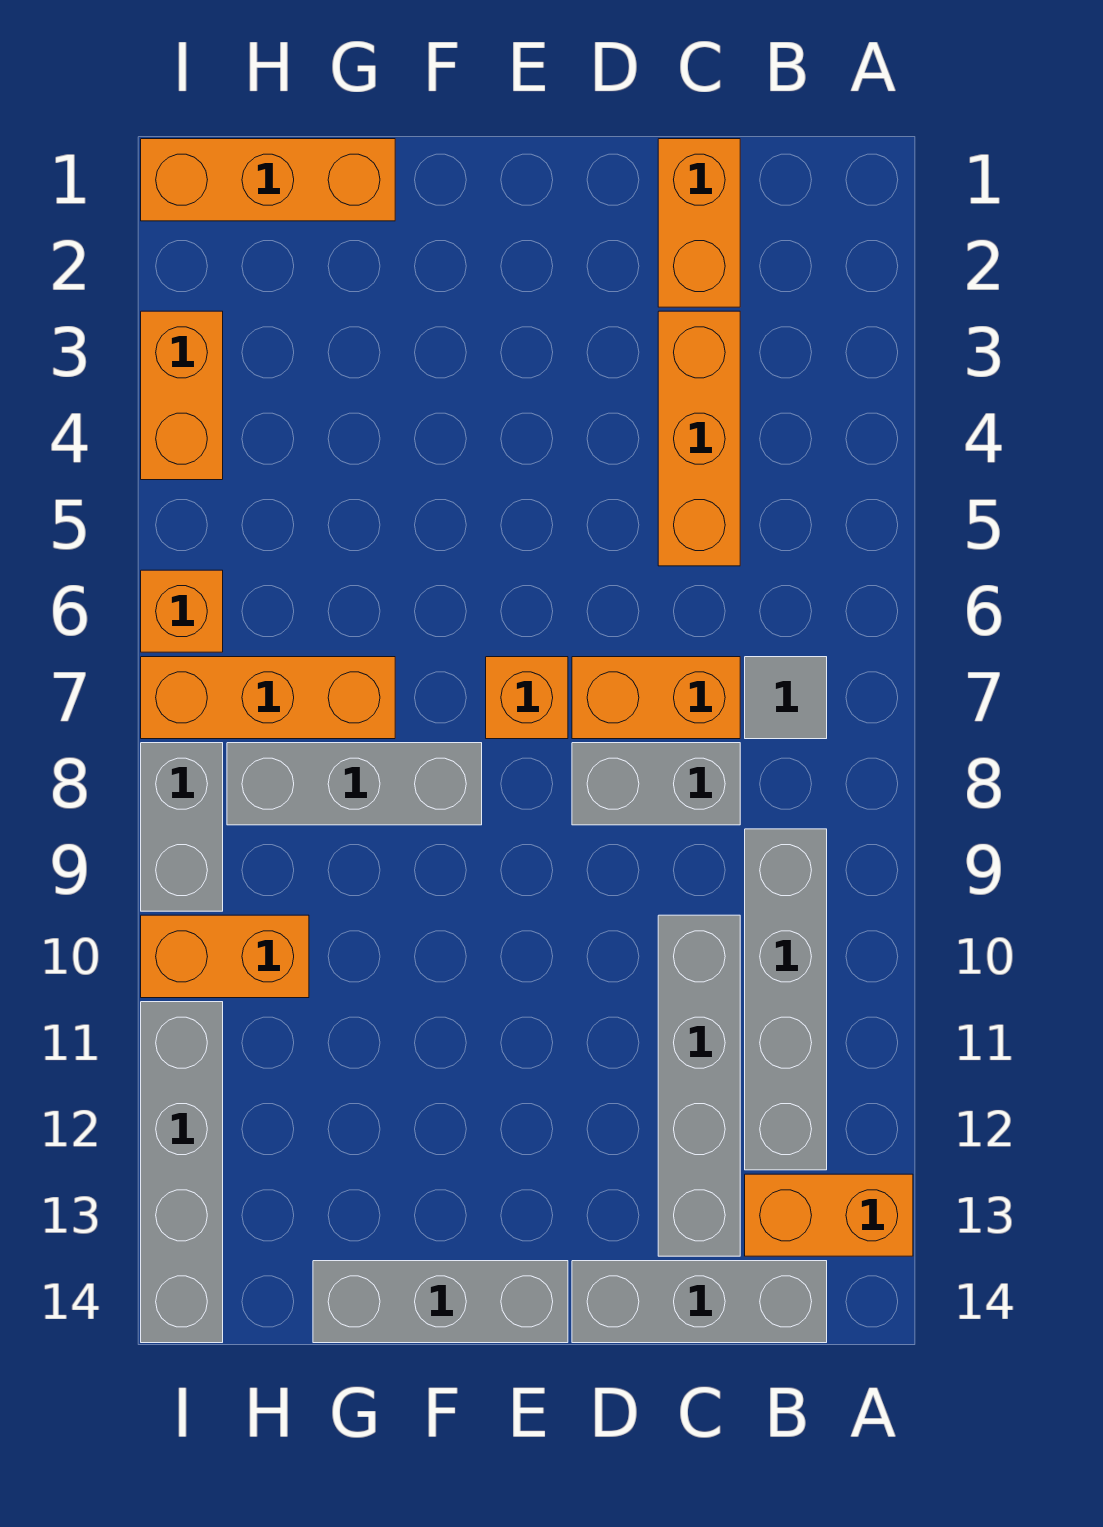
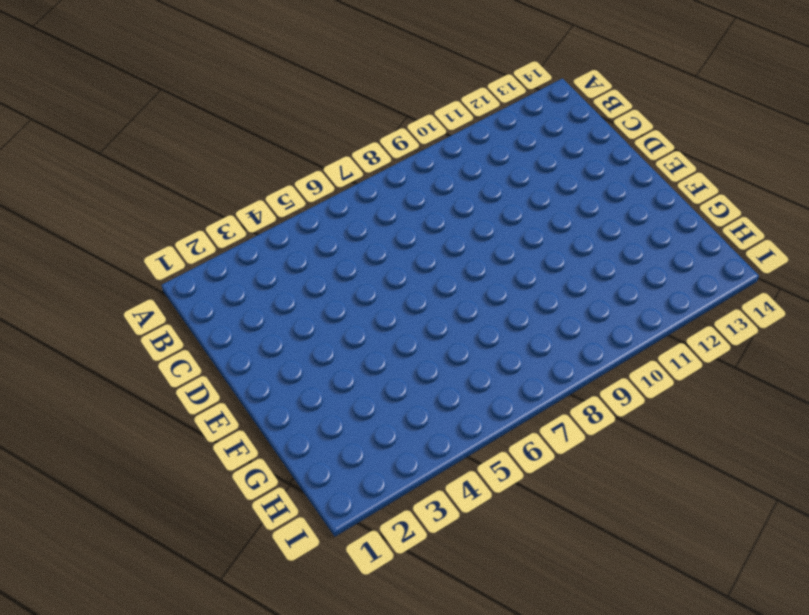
none -> orange 1x2 brick [745,1174,913,1256]
none -> grey 1x1 tile [745,657,827,739]
none -> grey 1x4 brick [745,829,827,1170]

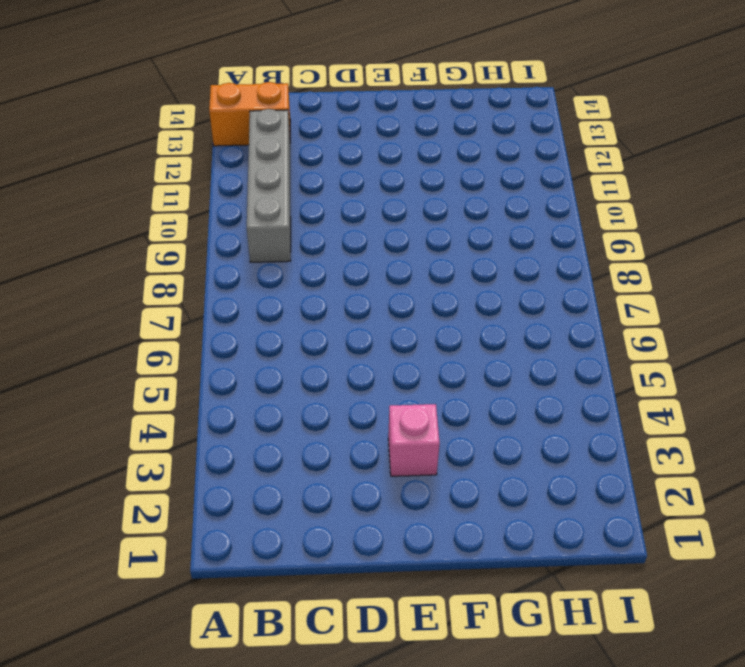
pink 1x1 brick [388,404,440,476] -> none
none -> grey 1x1 tile [745,657,827,739]
none -> grey 1x3 brick [572,1261,827,1343]
none -> orange 1x2 brick [658,139,740,307]

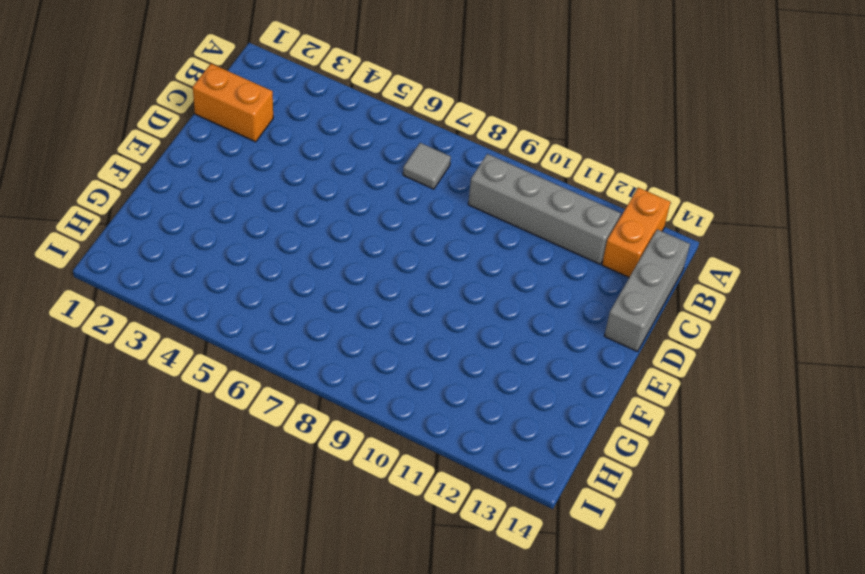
none -> orange 1x3 brick [658,311,740,566]
none -> orange 1x2 brick [572,657,740,739]
none -> grey 1x2 brick [572,743,740,825]

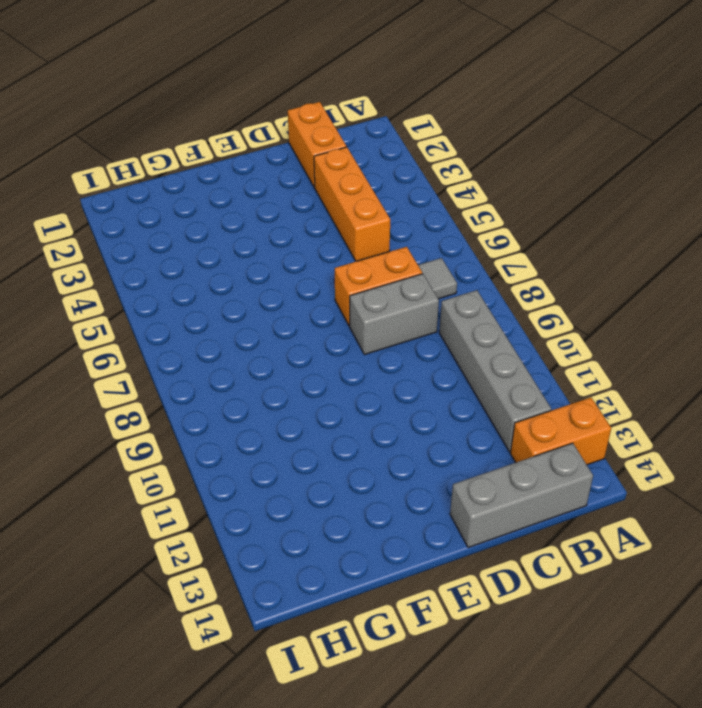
none -> grey 1x4 brick [658,915,740,1256]
none -> orange 1x1 brick [486,657,568,739]
none -> grey 1x3 brick [313,1261,568,1343]

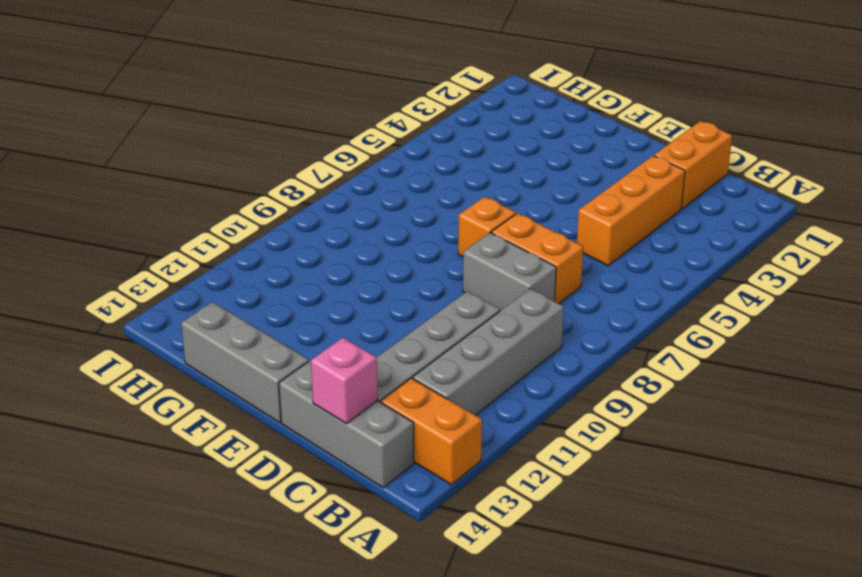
pink 1x1 brick [311,338,378,424] -> none
none -> grey 1x1 tile [745,657,827,739]
none -> grey 1x3 brick [227,743,482,825]
none -> orange 1x3 brick [141,139,395,221]

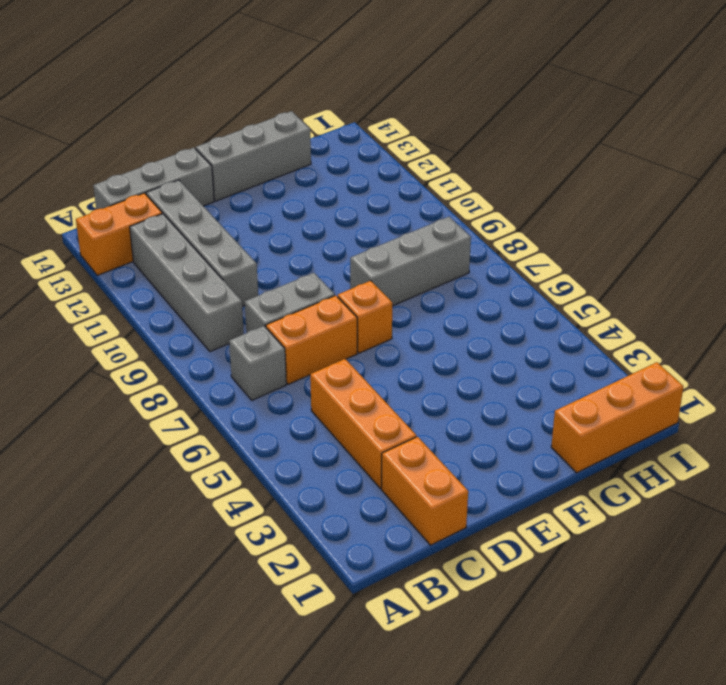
grey 1x1 brick [229,326,286,400] -> grey 1x1 tile [745,657,827,739]
none -> orange 1x3 brick [141,657,395,739]
none -> orange 1x2 brick [141,915,309,998]
none -> orange 1x2 brick [141,311,223,480]

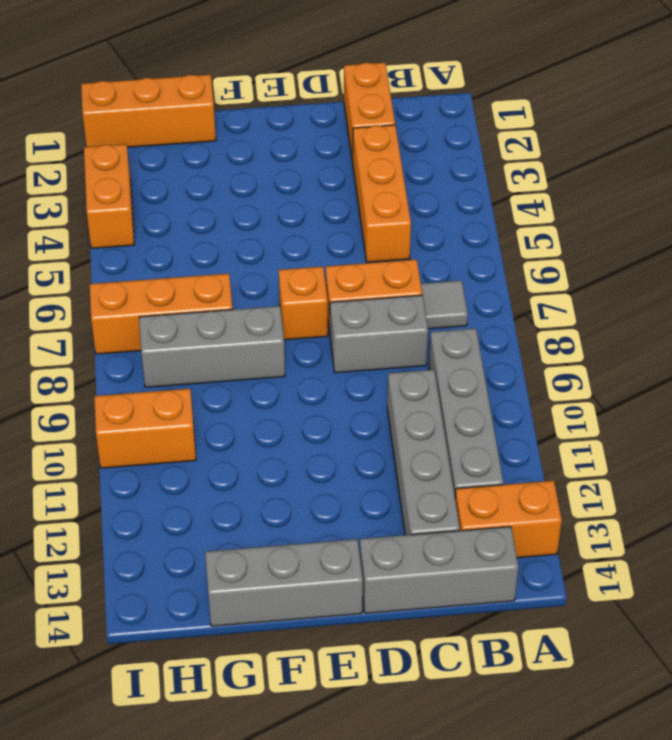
none -> orange 1x1 brick [141,570,223,652]
none -> grey 1x2 brick [141,743,223,911]
none -> grey 1x4 brick [141,1002,223,1343]

